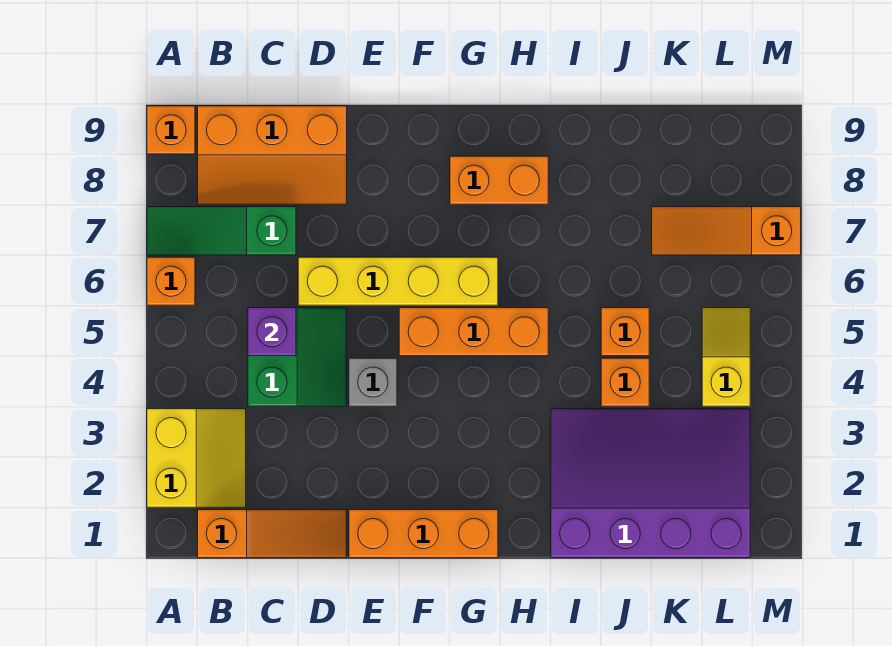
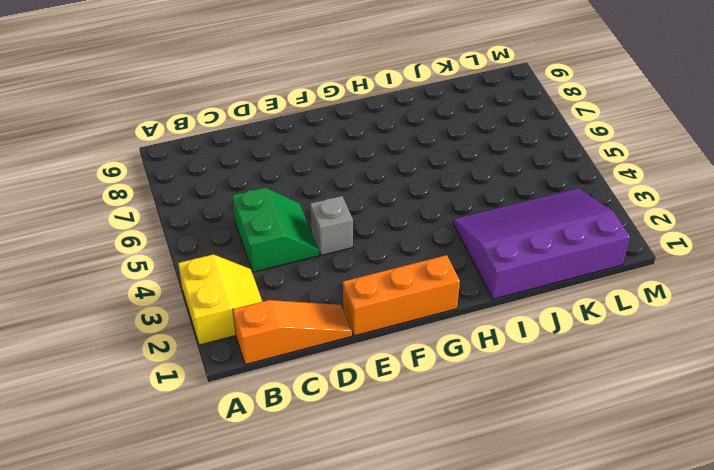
none -> orange 1x1 brick [147,257,195,305]
none -> green 1x3 slope [147,207,296,255]
none -> orange 1x1 brick [147,106,195,154]

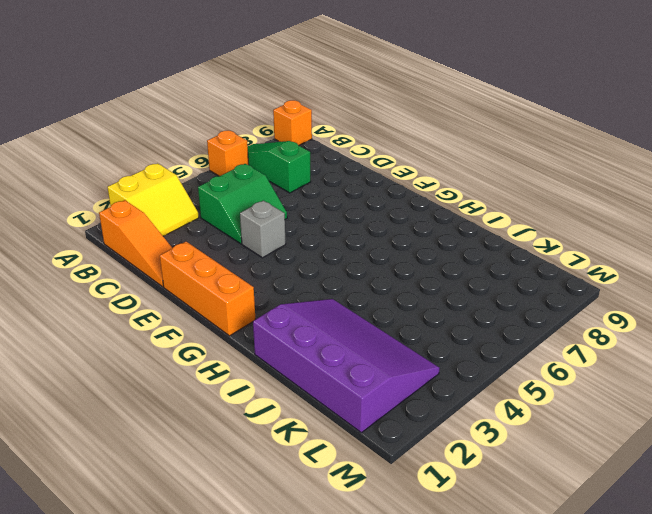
none -> orange 2x3 slope [198,106,347,204]
none -> yellow 1x4 brick [298,257,498,305]
none -> orange 1x3 brick [399,308,548,356]

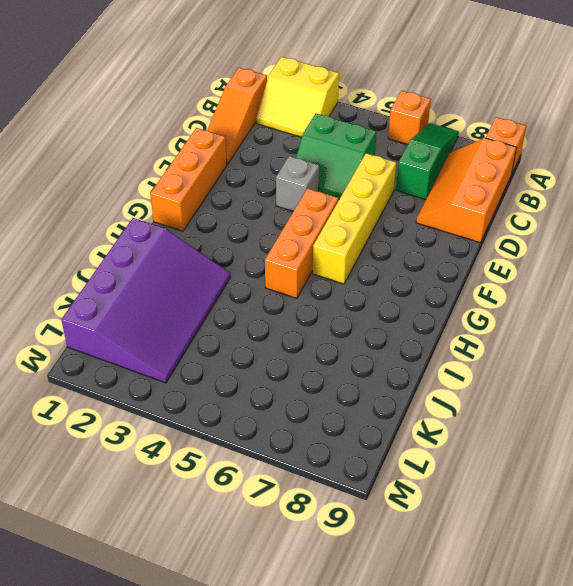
none -> orange 1x2 brick [450,156,548,204]
none -> orange 1x1 brick [601,358,649,406]
none -> orange 1x1 brick [601,308,649,356]

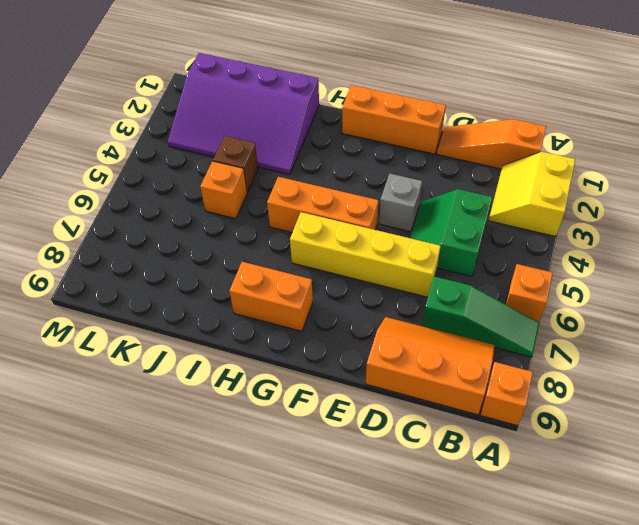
brown 1x1 brick [213,136,258,192] -> orange 1x1 brick [601,358,649,406]
none -> orange 1x3 slope [652,207,801,255]
none -> yellow 1x2 slope [702,308,750,406]
none -> purple 1x1 brick [248,308,296,356]

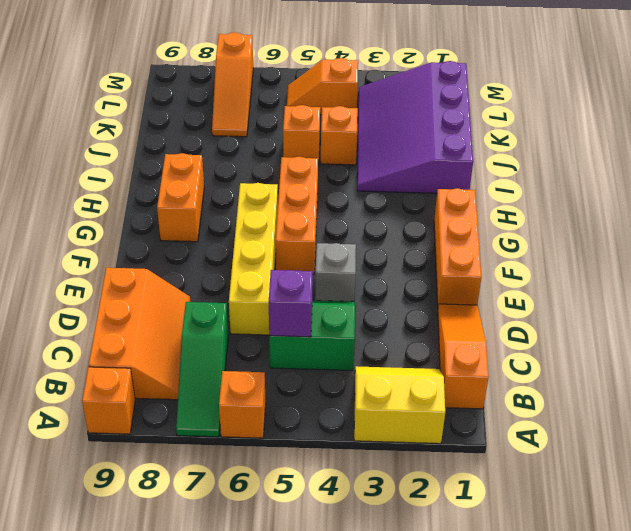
orange 1x2 slope [287,58,358,115] -> yellow 1x2 slope [702,308,750,406]

